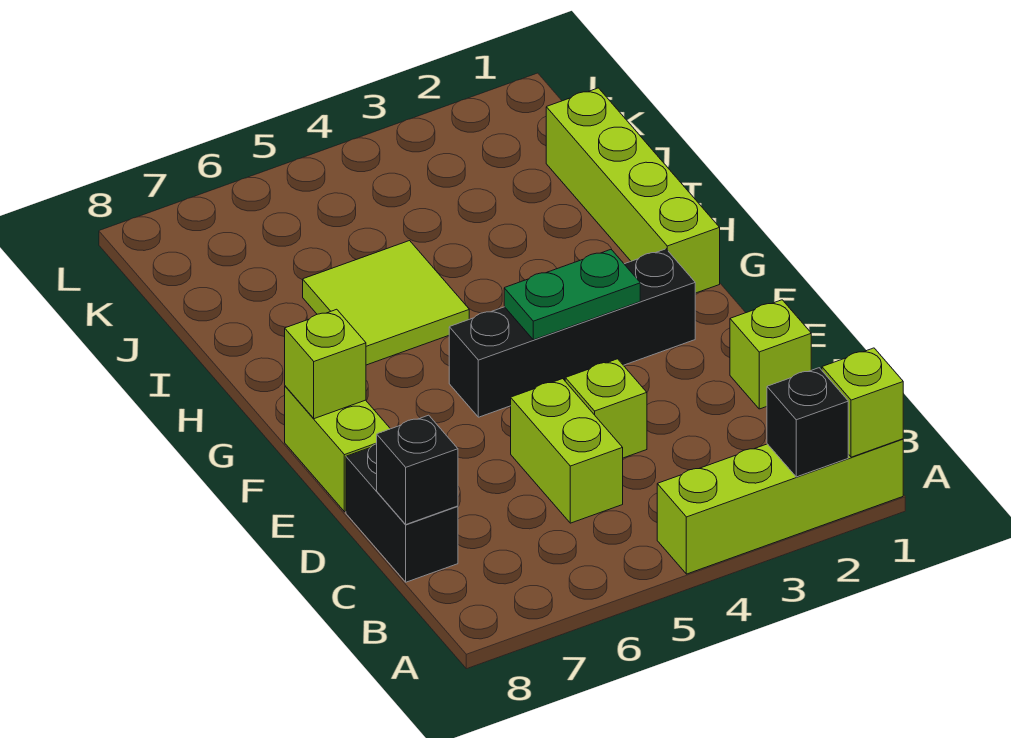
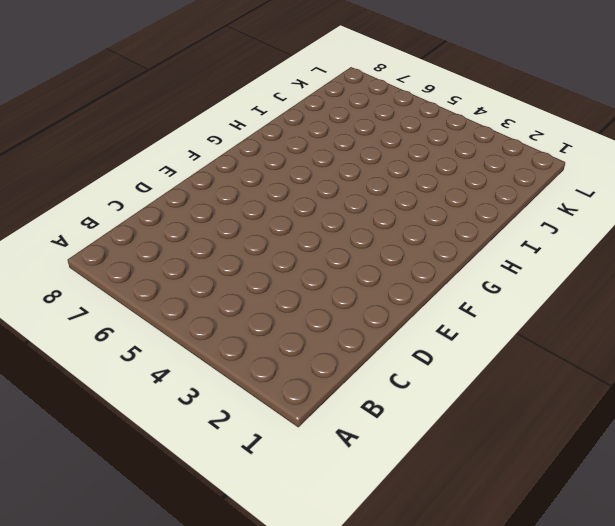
none -> lime 1x4 brick [657,439,903,574]
none -> lime 1x2 brick [511,379,623,523]
none -> black 1x2 brick [346,444,458,582]

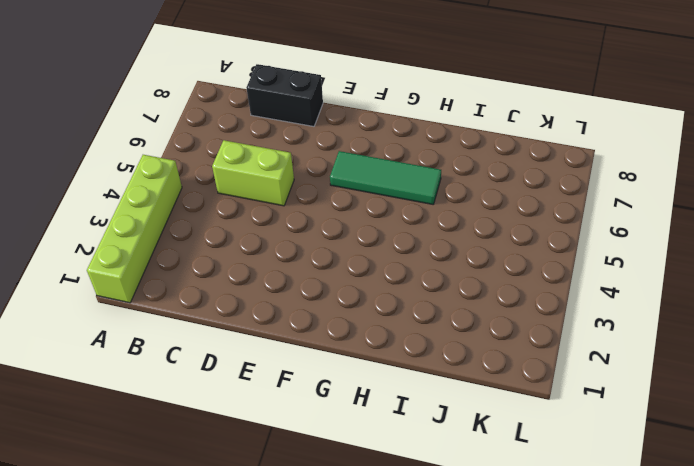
green 1x3 tile [330,151,441,204] -> lime 2x2 tile [303,241,469,365]
none -> lime 1x1 brick [730,300,811,409]
none -> lime 1x1 brick [565,359,647,458]
none -> lime 1x2 brick [285,386,390,512]

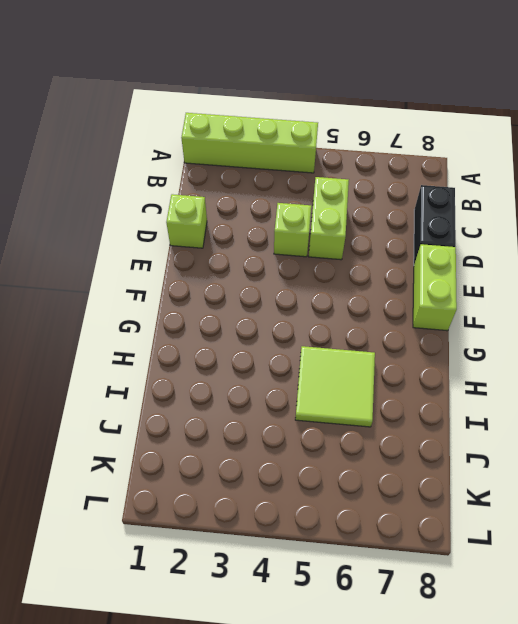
none -> black 1x4 brick [449,249,695,417]
none -> lime 1x4 brick [546,88,720,293]
none -> lime 1x1 brick [822,348,903,457]

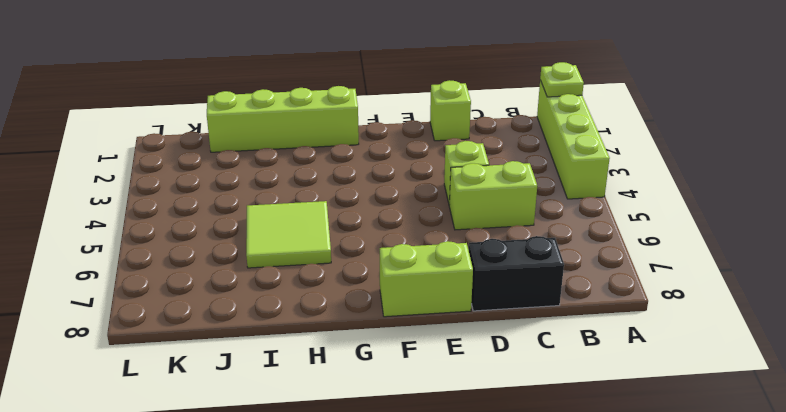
lime 1x1 plate [540,62,584,97] -> lime 1x1 brick [822,348,903,457]
none -> black 1x4 brick [449,249,695,417]
none -> black 1x1 brick [767,368,848,477]
none -> black 1x1 brick [376,415,458,524]

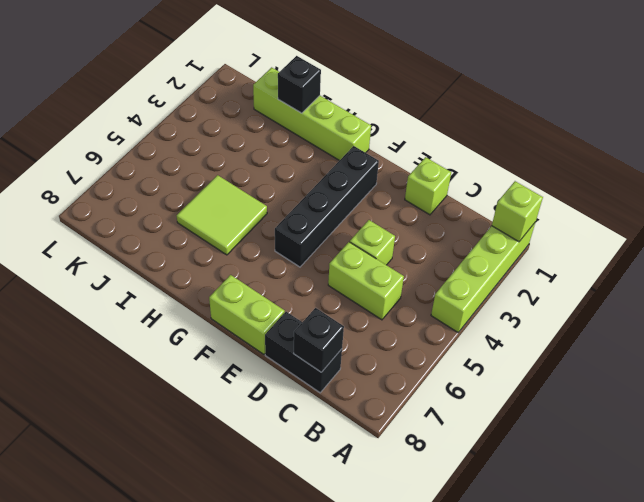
black 1x1 brick [278,56,321,113] -> black 1x1 brick moved to [767,368,848,477]
none -> green 1x2 plate [504,249,640,340]
none -> lime 1x1 brick [285,309,366,419]

